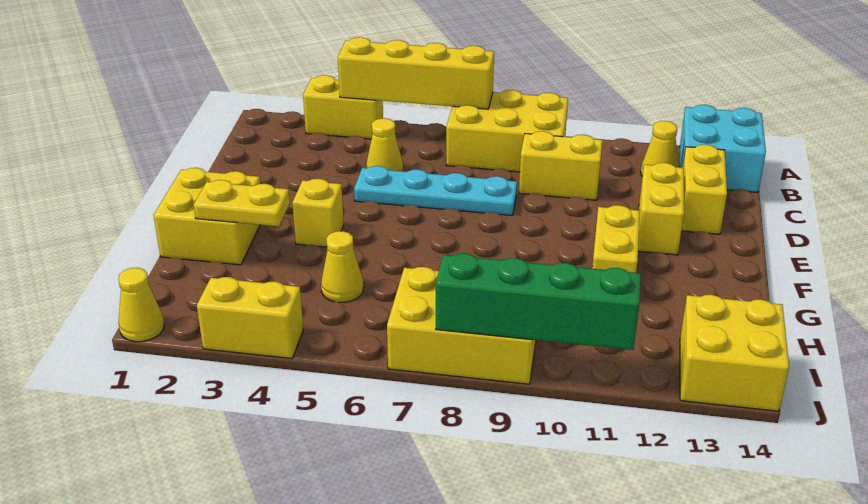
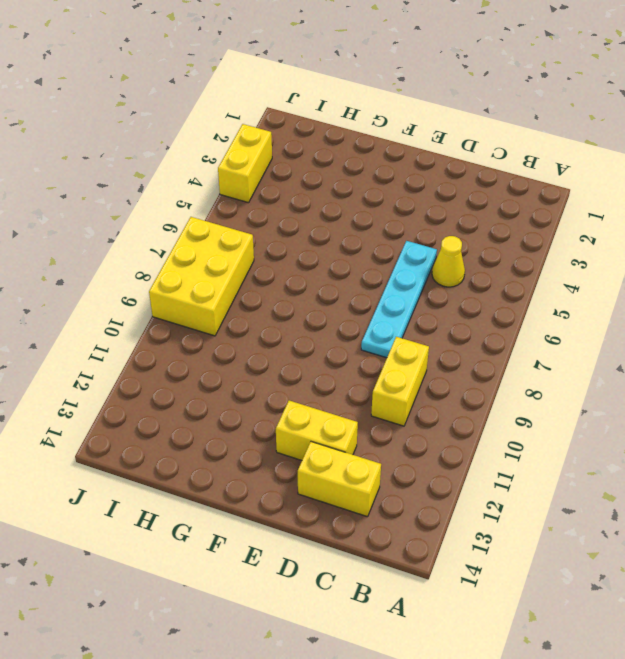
none -> yellow 1x2 brick [303,75,383,139]
none -> yellow 2x3 brick [446,90,568,172]
none -> cyan 2x2 brick [680,105,766,192]

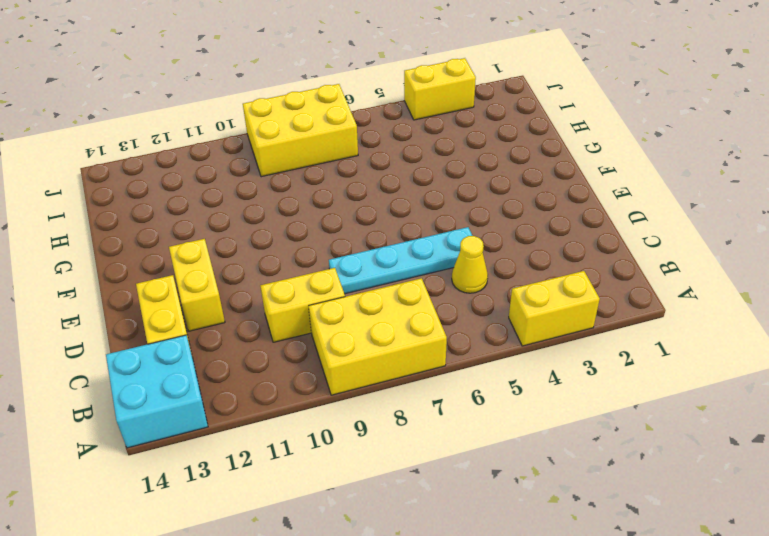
none -> yellow 1x1 cone [641,121,679,176]
none -> yellow 2x2 brick [154,168,260,265]
none -> yellow 1x1 brick [292,179,344,247]

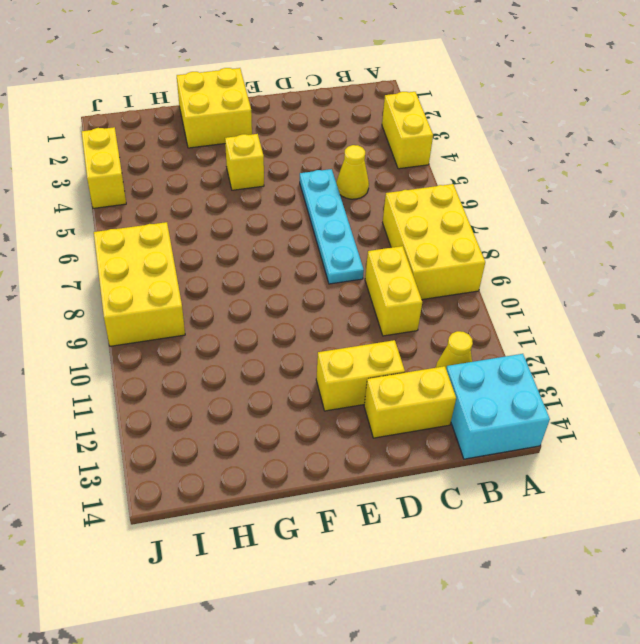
none -> yellow 1x2 brick [592,205,640,273]
none -> yellow 1x1 cone [321,231,364,302]
none -> yellow 2x2 brick [680,295,789,411]

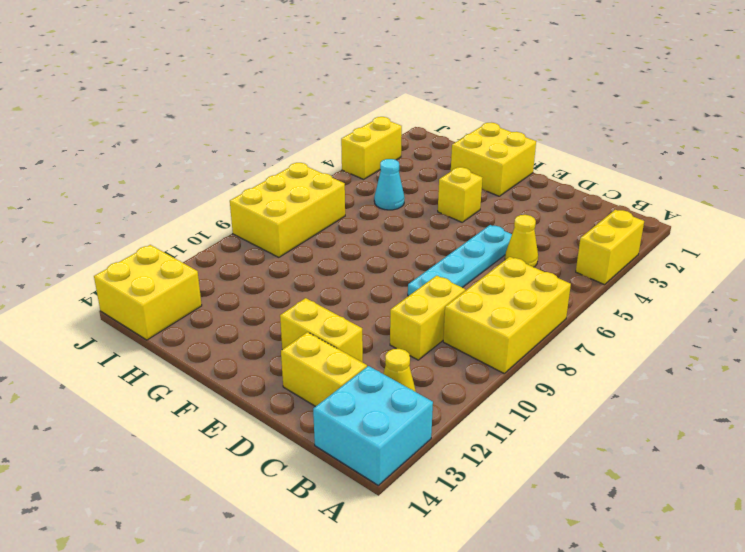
cyan 1x1 cone [374,159,405,210] -> yellow 1x1 cone [321,231,364,302]
none -> yellow 1x2 brick [592,205,640,273]
none -> yellow 1x1 cone [118,268,164,342]
none -> yellow 1x4 brick [338,37,494,109]

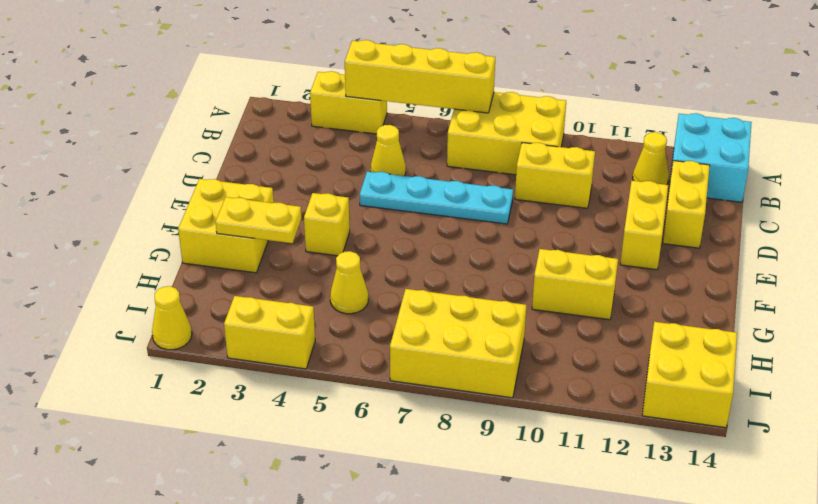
yellow 1x2 brick [532,249,618,320] -> yellow 1x2 brick turned to [592,205,640,273]
none -> green 1x4 brick [436,253,641,350]

